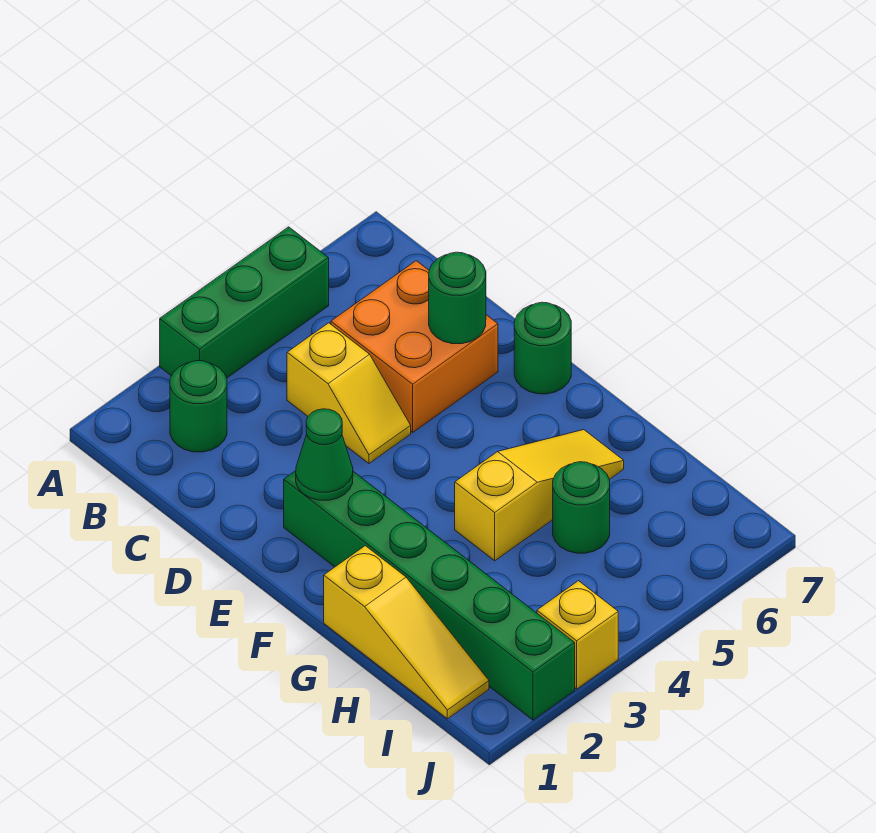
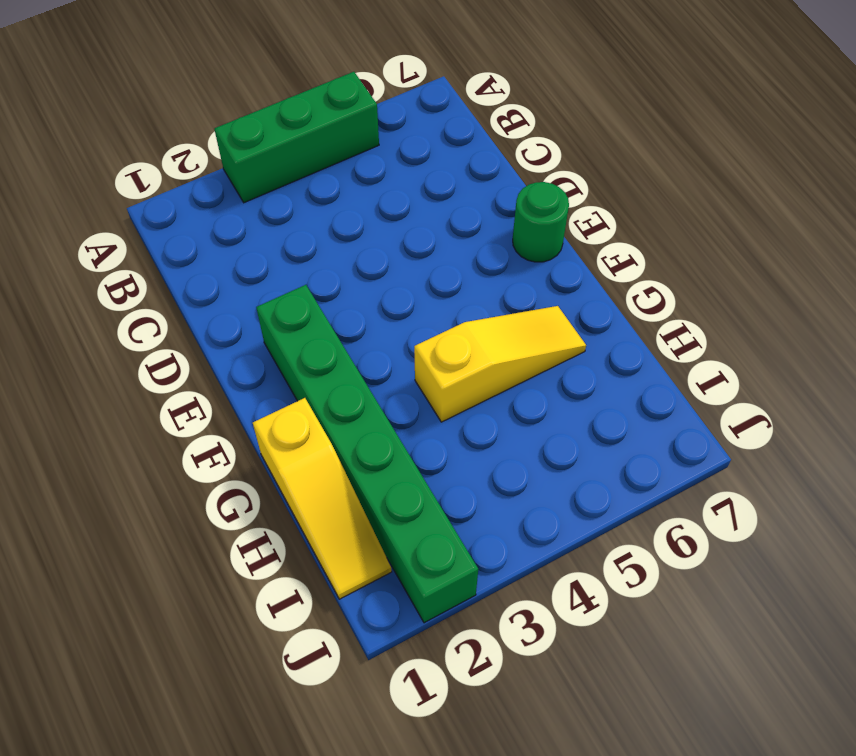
none -> green 1x1 round brick [170,361,227,452]
none -> yellow 1x2 slope [287,323,411,463]
none -> orange 2x2 brick [331,261,498,432]

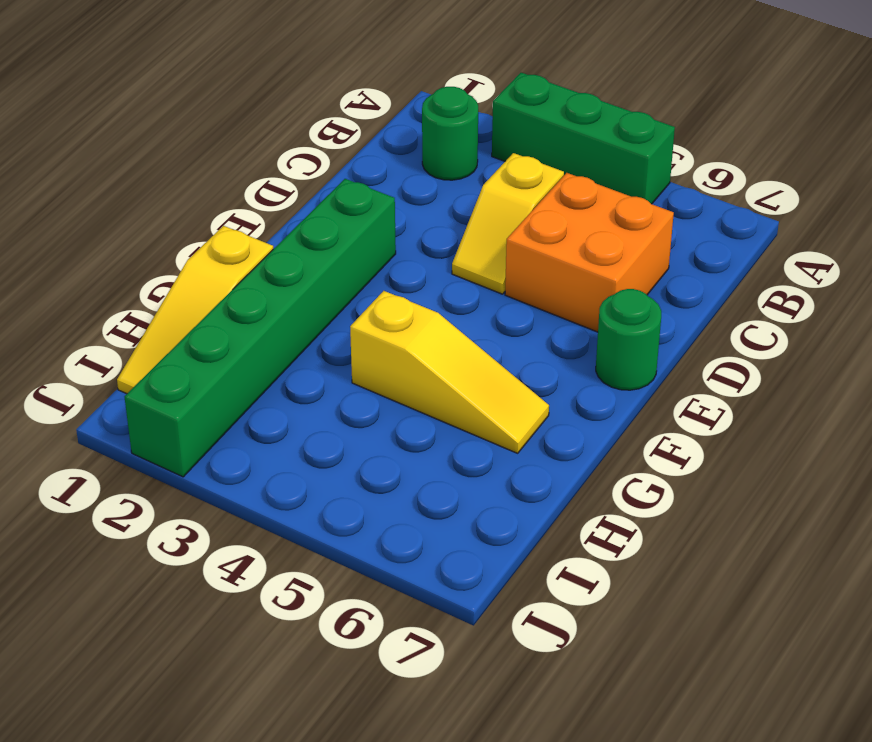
none -> green 1x1 round brick [553,462,610,553]
none -> yellow 1x1 brick [537,581,618,689]
none -> green 1x1 round brick [429,252,486,344]

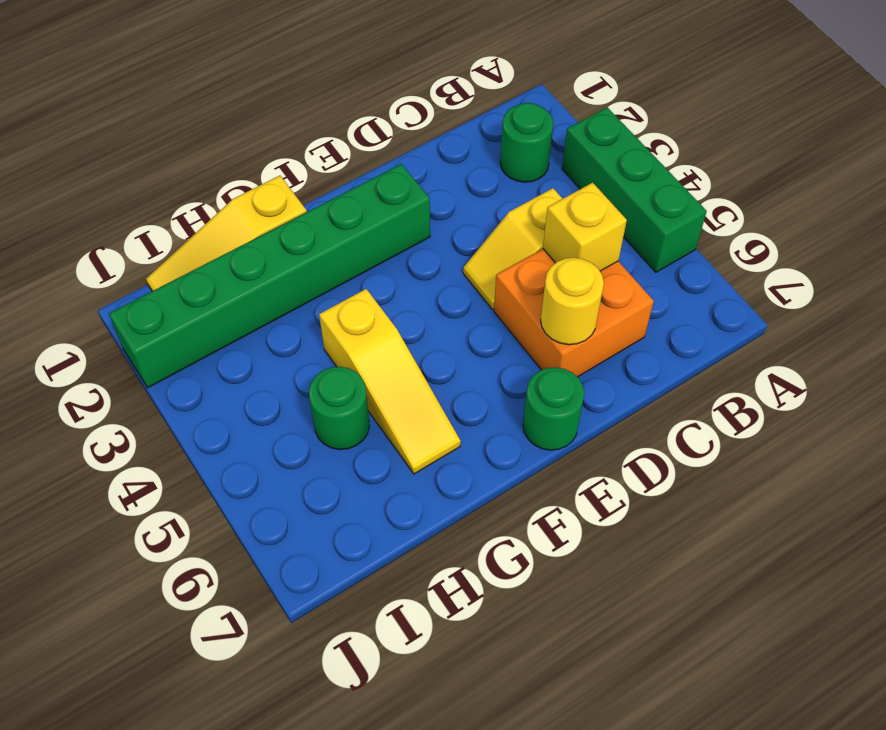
yellow 1x1 brick [543,183,627,271] -> yellow 1x1 brick moved to [537,581,618,689]
yellow 1x1 round brick [541,258,604,345] -> green 1x1 round brick [429,252,486,344]
none -> green 1x1 cone [296,409,353,500]

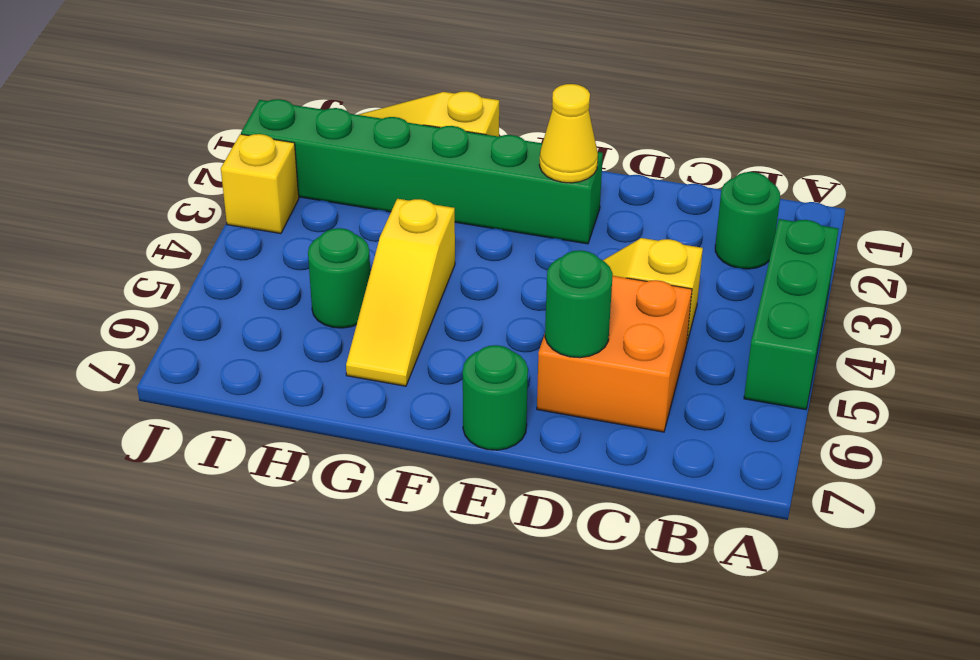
yellow 1x1 cone [539,84,598,183] -> green 1x1 cone [296,409,353,500]

